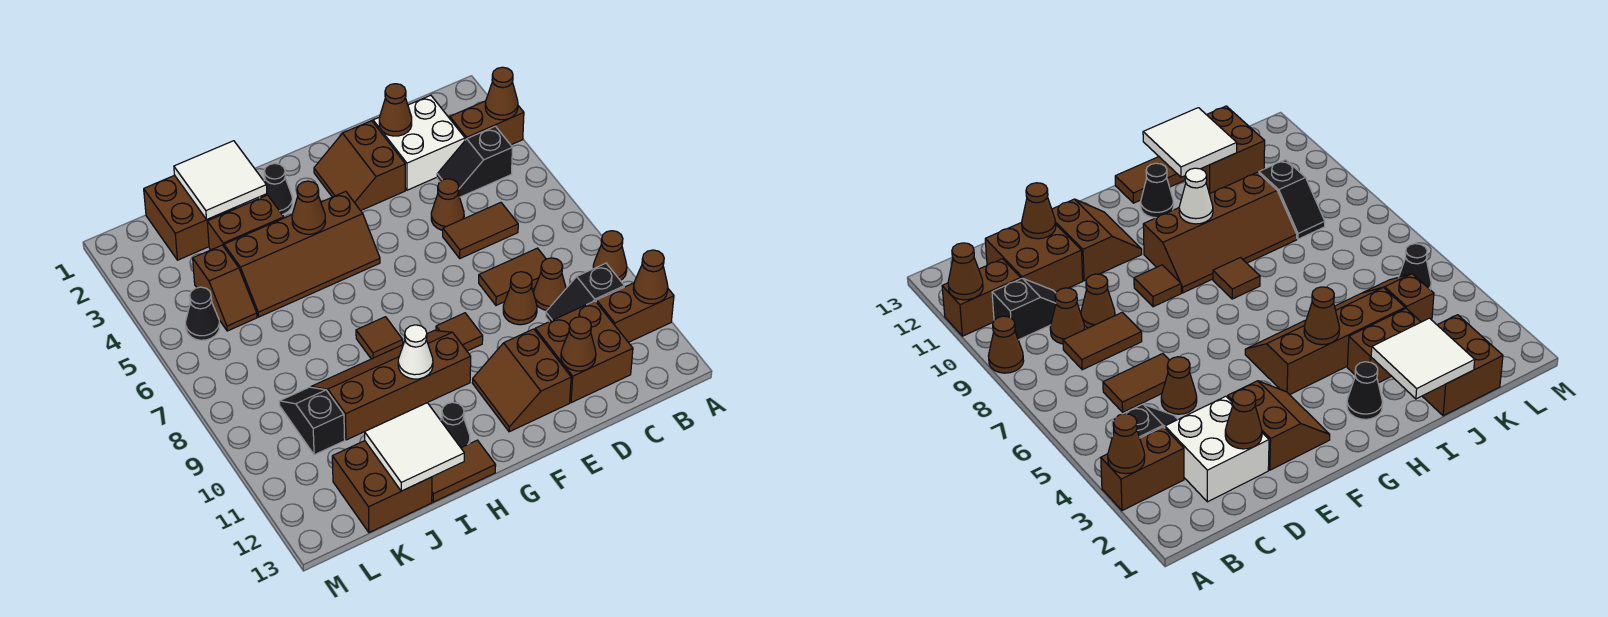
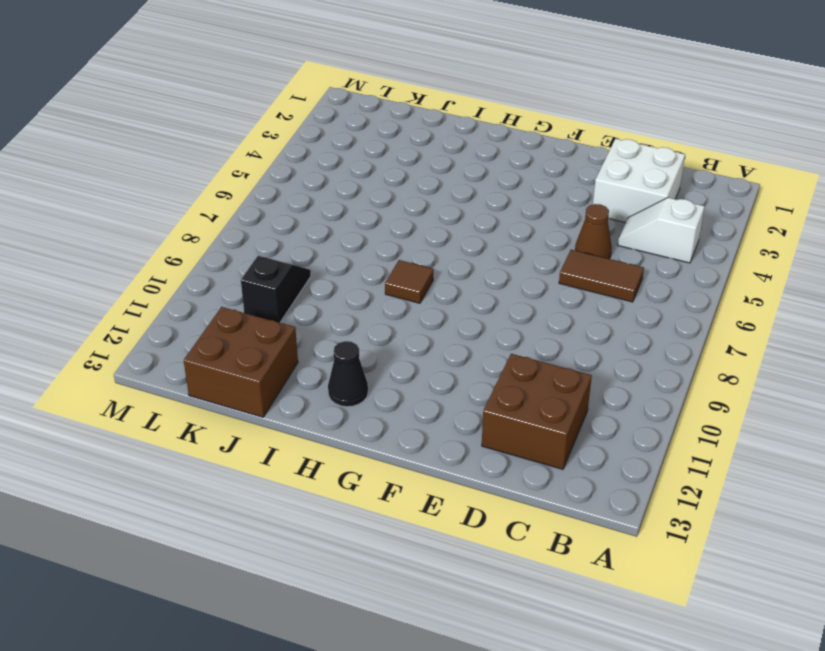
white 1x2 slope [618,198,705,263] -> black 1x2 slope [437,126,513,197]
none -> brown 1x2 brick [450,101,524,145]
none -> brown 1x1 cone [593,231,627,281]
none -> brown 1x2 brick [596,283,674,342]
none -> black 1x2 slope [546,263,624,322]

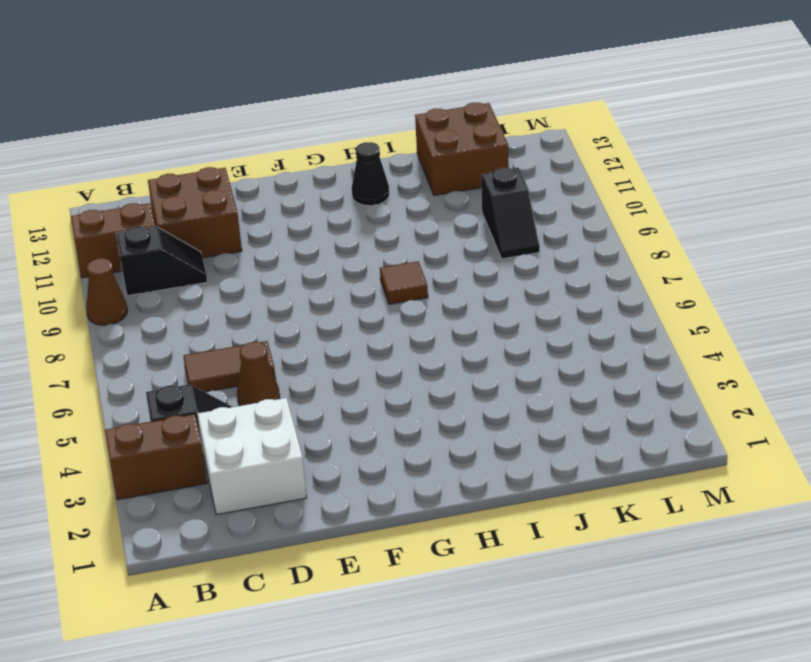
none -> brown 1x2 tile [479,248,546,305]
none -> brown 1x1 cone [534,258,566,310]
none -> brown 1x1 cone [503,272,537,325]
none -> brown 2x2 slope [314,121,405,211]

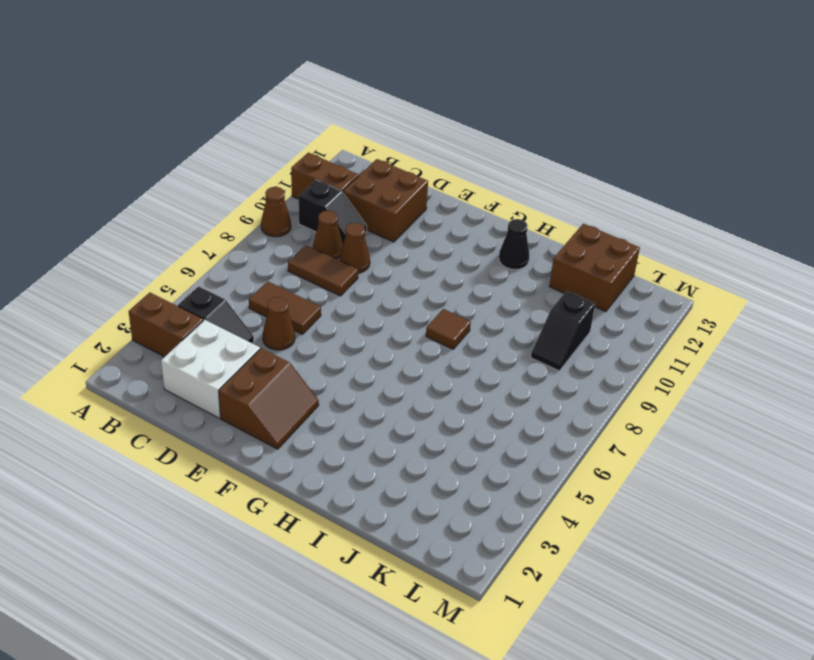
none -> brown 2x2 slope [472,329,571,432]
none -> brown 1x1 tile [436,313,483,351]
none -> brown 2x4 slope [224,191,380,317]
none -> brown 2x4 slope [311,330,471,440]

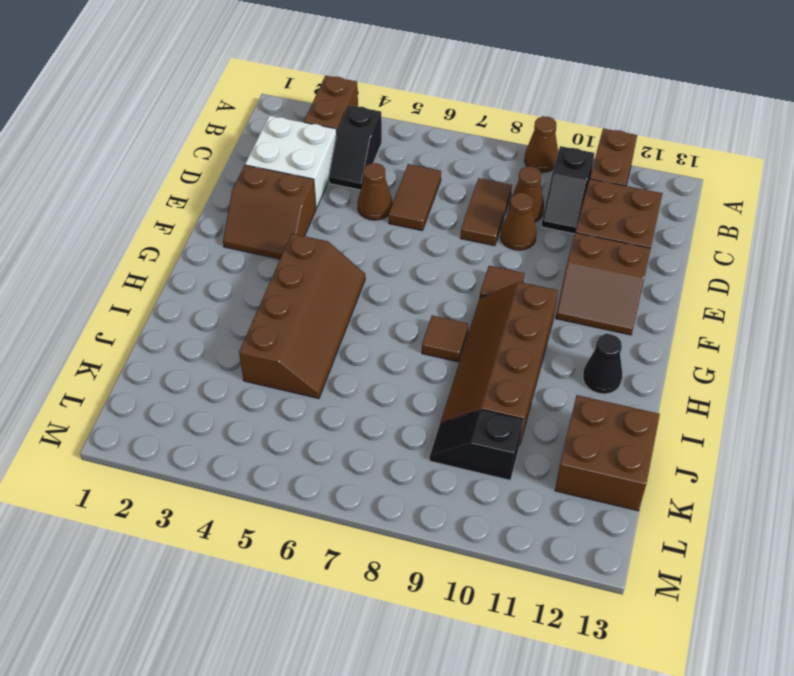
none -> black 1x1 cone [260,164,292,215]
none -> brown 1x2 tile [432,440,496,502]
none -> brown 1x2 brick [207,195,284,250]
none -> brown 2x2 brick [144,175,236,260]

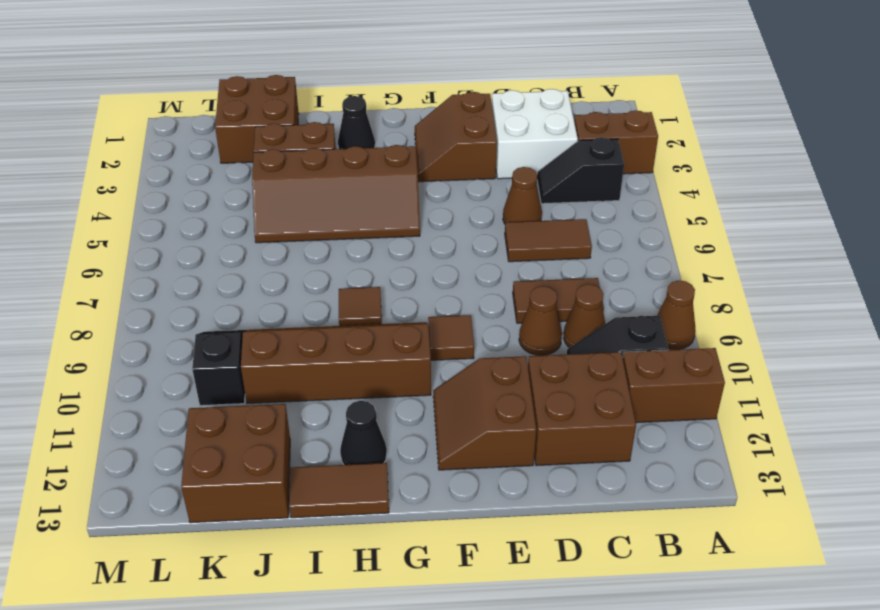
none -> brown 1x2 slope [193,245,257,331]
none -> black 1x1 cone [186,287,220,340]
none -> brown 1x1 cone [485,67,518,120]
none -> brown 1x1 cone [633,250,668,304]

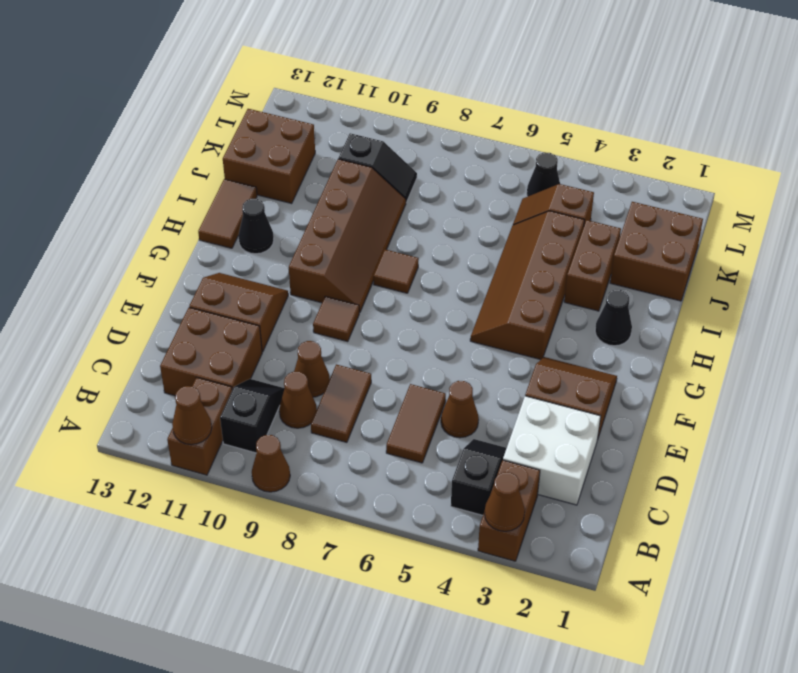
none -> brown 1x1 cone [379,84,412,136]
none -> brown 1x1 cone [561,317,596,371]
none -> brown 1x1 cone [292,181,326,234]
none -> white 1x1 cone [398,325,433,379]

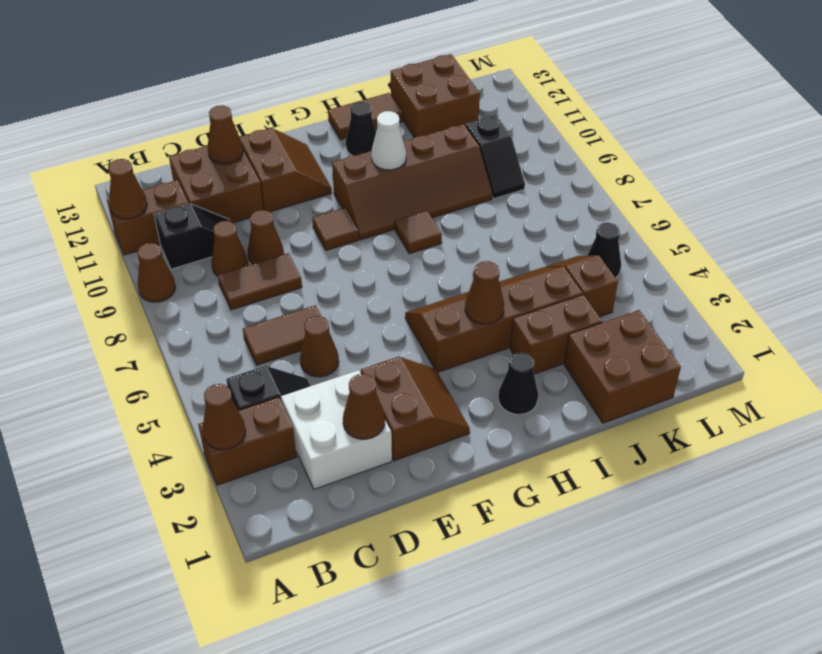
none -> white 2x2 tile [174,141,267,220]
none -> white 2x2 tile [365,403,464,491]

